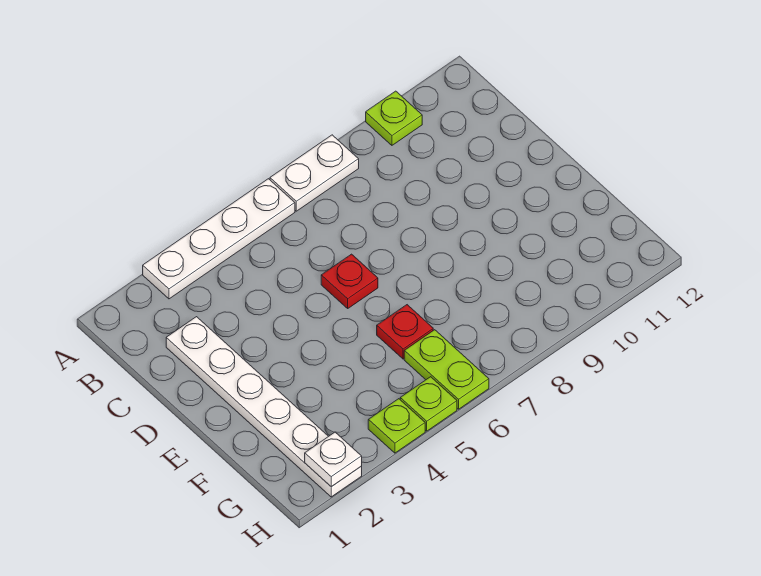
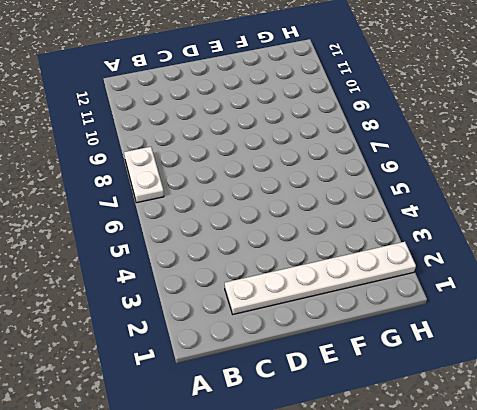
none -> white 1x4 plate [143,179,295,299]
none -> lime 1x1 plate [366,91,422,145]

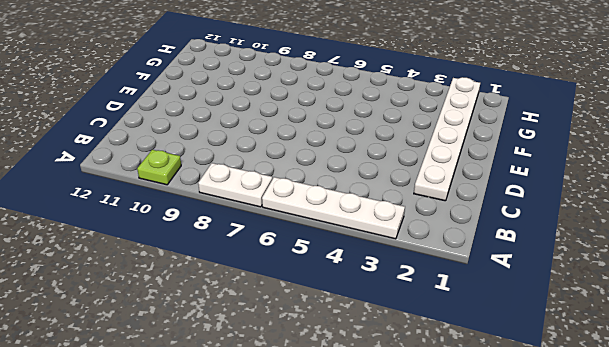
none -> red 1x1 plate [321,254,378,308]
none -> red 1x1 plate [377,305,433,359]

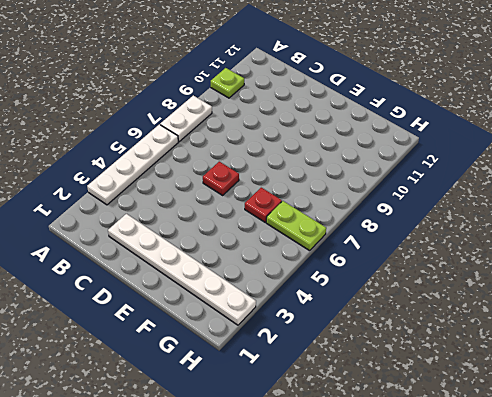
none -> lime 1x1 plate [368,399,425,453]
none -> lime 1x1 plate [400,377,457,431]

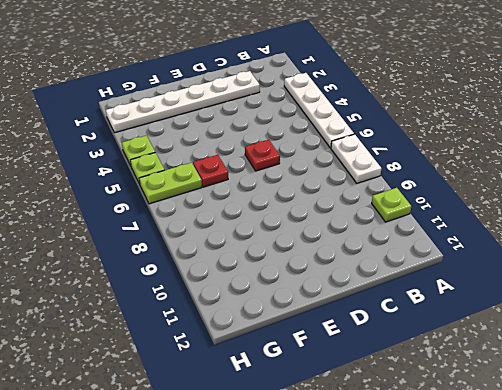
none -> white 1x1 plate [305,432,362,487]

